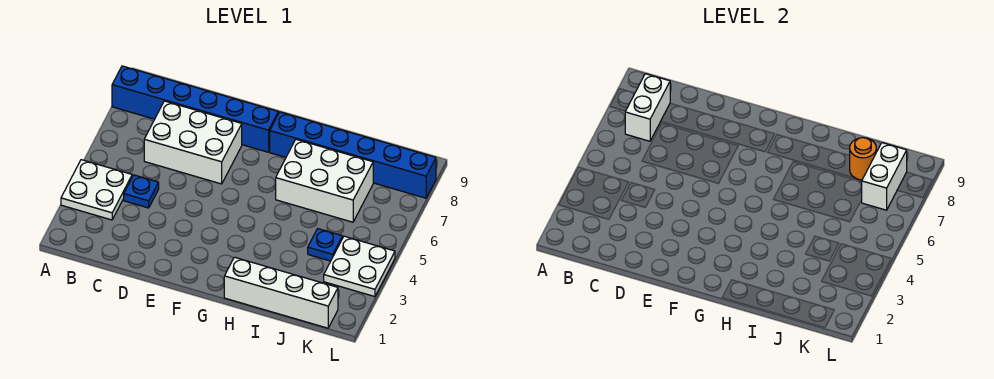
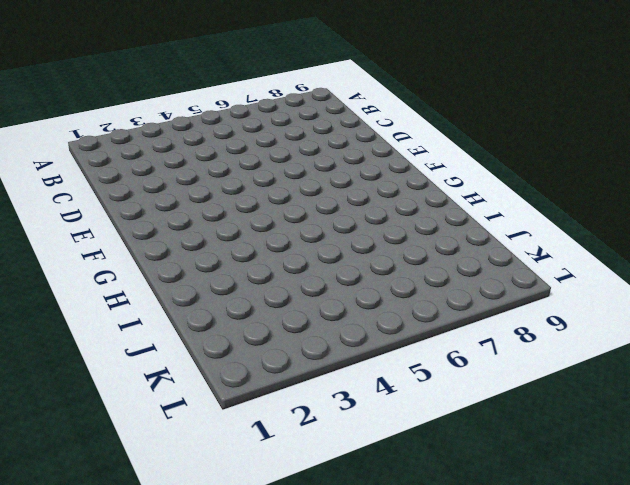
none -> white 2x2 plate [61,160,132,220]
none -> blue 1x6 brick [112,66,279,152]
none -> blue 1x1 plate [124,175,159,208]

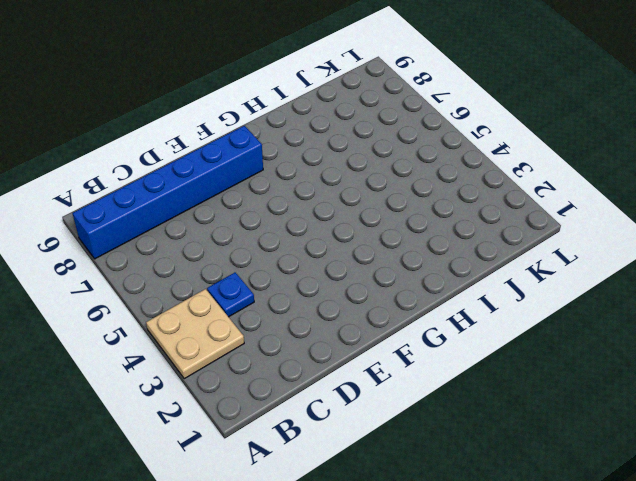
tan 2x2 plate [146,289,244,379] -> white 2x2 plate [61,160,132,220]
none -> white 2x3 brick [144,101,242,184]
none -> blue 1x6 brick [270,112,436,198]
none -> white 1x4 brick [224,257,338,328]

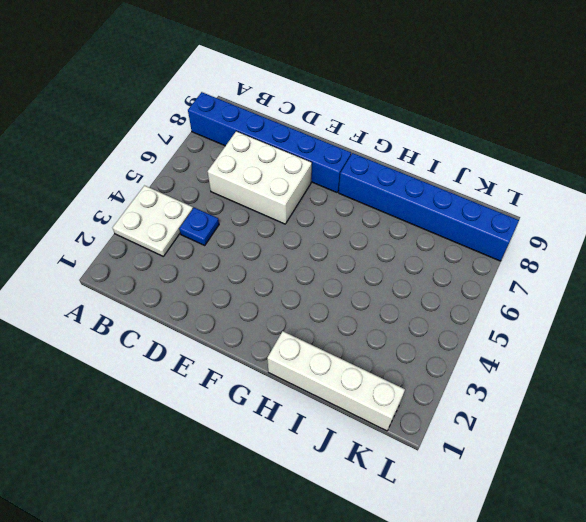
none -> white 2x3 brick [276,139,373,222]
none -> blue 1x1 plate [308,229,342,261]
none -> white 2x2 plate [324,236,395,297]

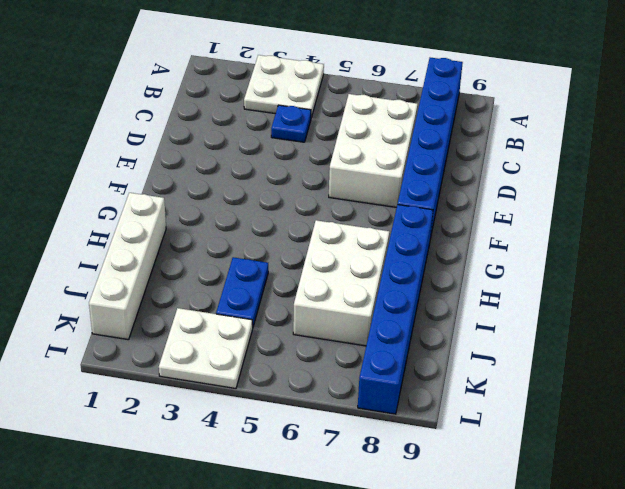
blue 1x2 plate [216,257,268,326] -> blue 1x1 plate [308,229,342,261]
none -> white 1x2 brick [625,74,670,141]
none -> orange 1x1 round brick [850,138,876,180]
none -> white 1x2 brick [862,143,907,210]

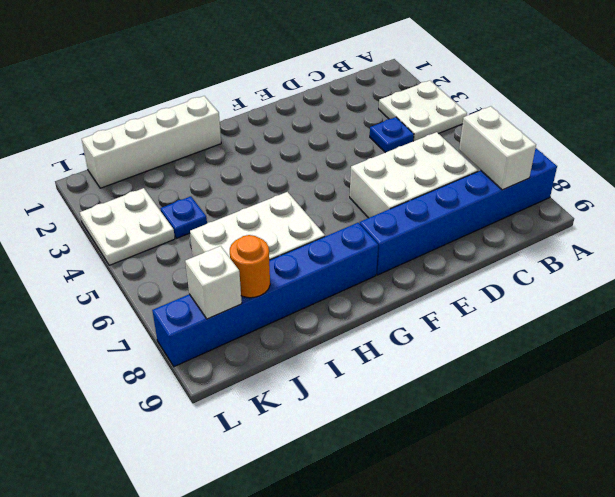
white 1x1 brick [185,246,242,319] -> white 1x2 brick [862,143,907,210]

